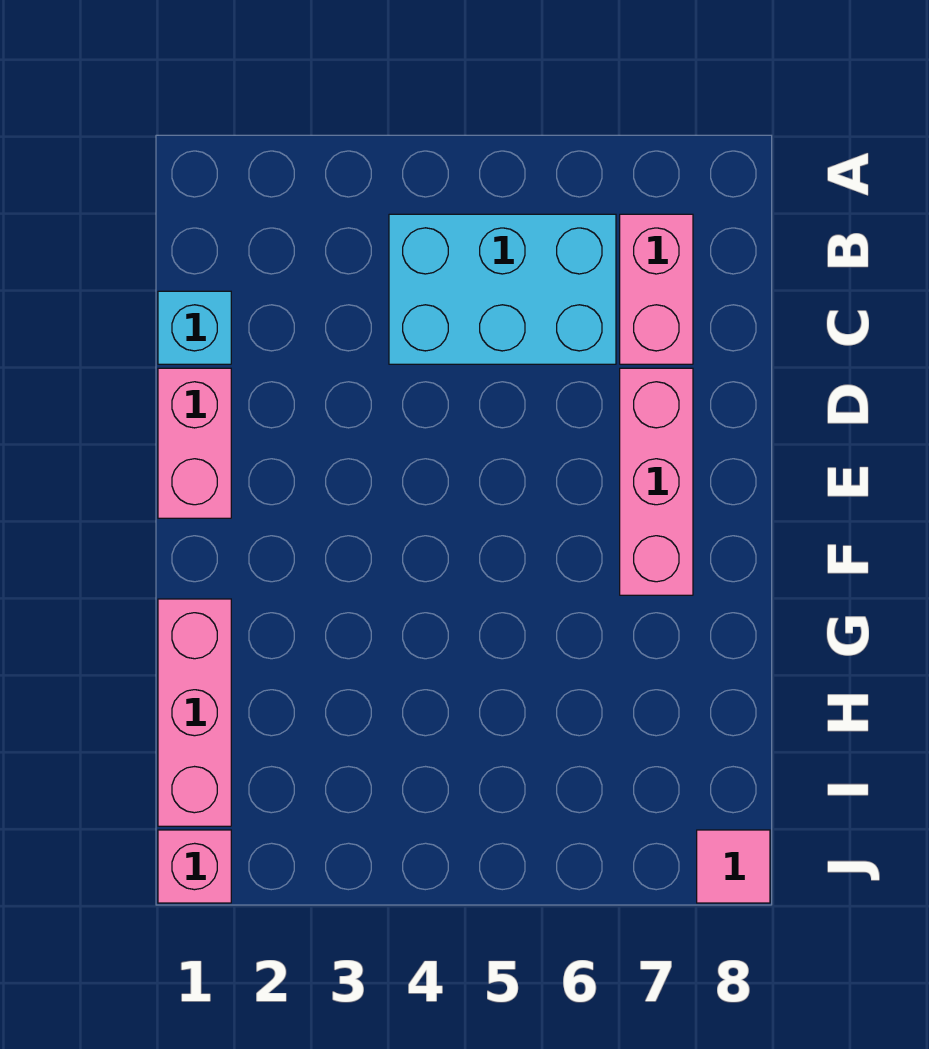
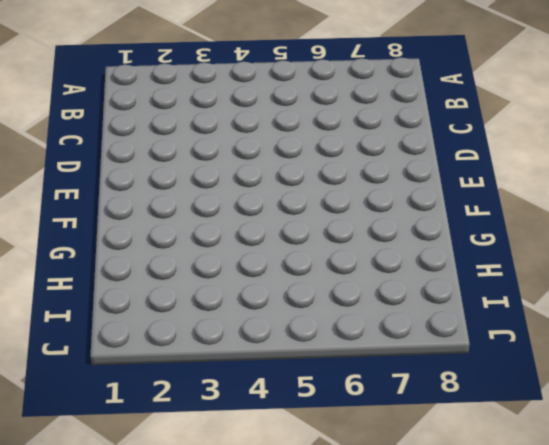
none -> cyan 2x3 brick [389,214,616,364]
none -> pink 1x2 brick [620,214,693,364]

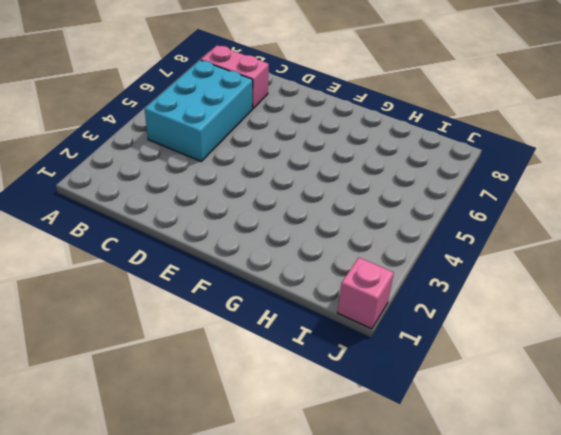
none -> cyan 1x1 brick [158,291,231,364]
none -> pink 1x2 brick [158,368,231,518]

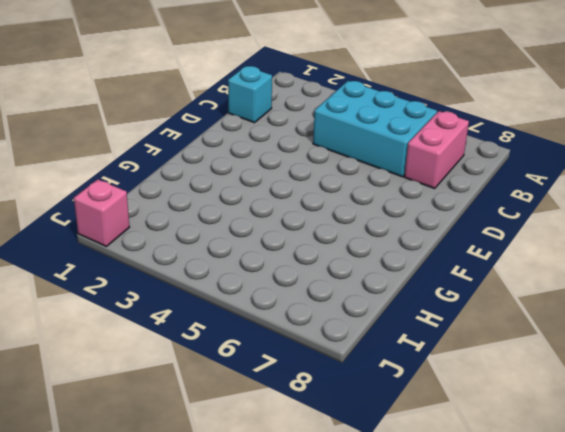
none -> pink 1x2 brick [158,368,231,518]
none -> pink 1x3 brick [620,368,693,595]

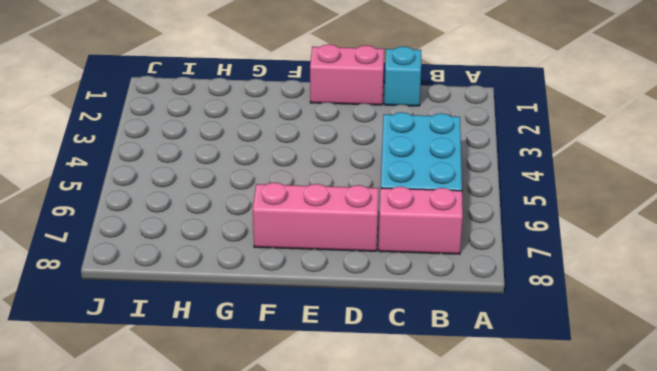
none -> pink 1x3 brick [158,599,231,826]
none -> pink 1x1 brick [158,830,231,903]

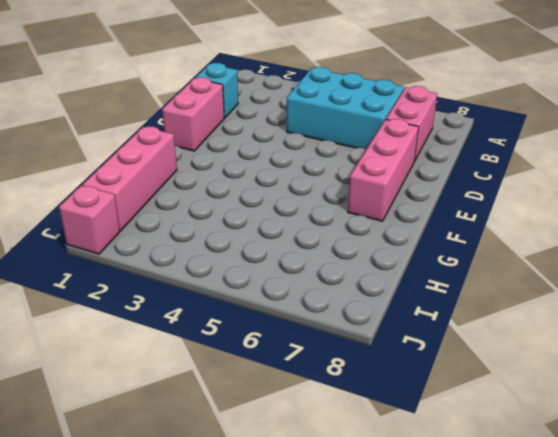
none -> pink 1x1 tile [697,830,770,903]

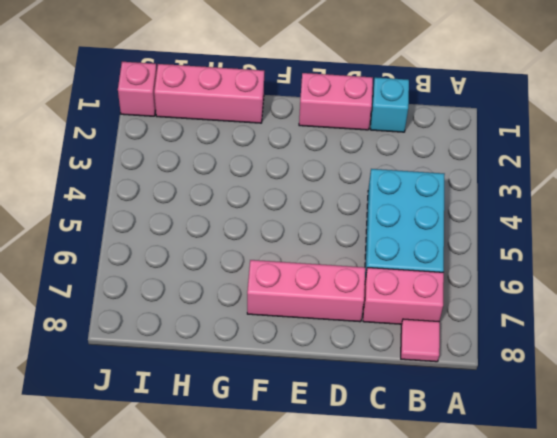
pink 1x1 tile [401,319,440,362] -> pink 1x1 tile moved to [697,830,770,903]

